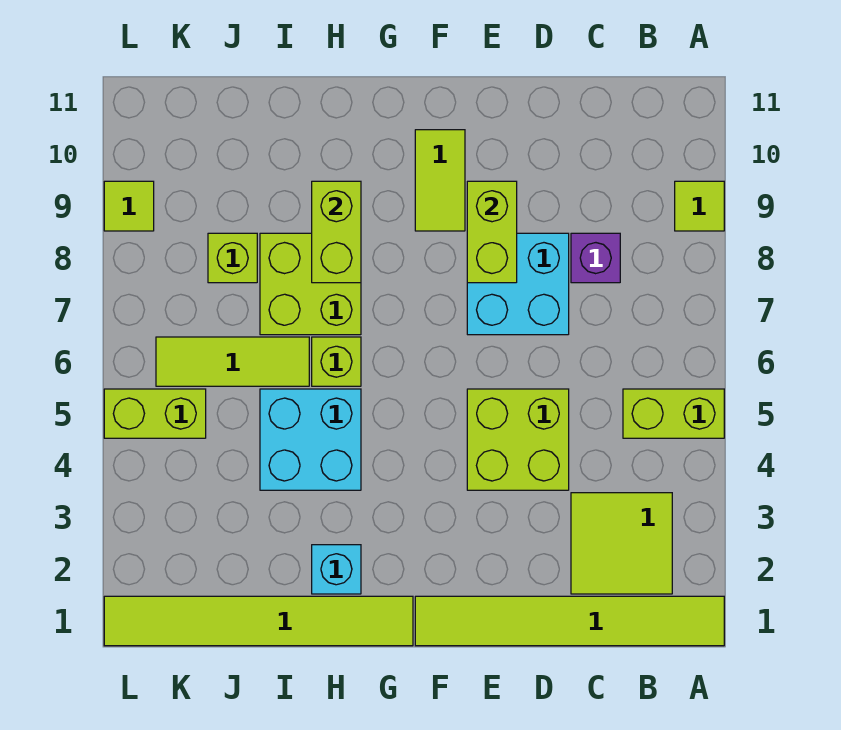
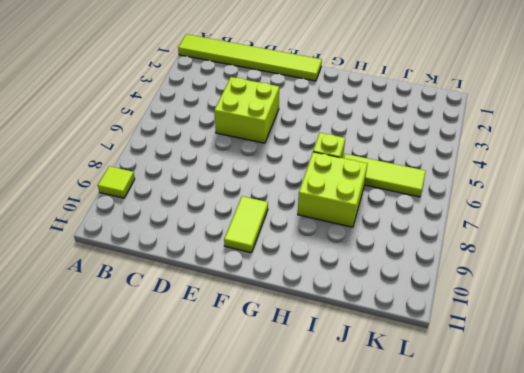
none -> lime 1x2 brick [623,389,724,438]
none -> lime 2x2 tile [571,493,672,594]
none -> purple 1x1 brick [571,233,620,283]

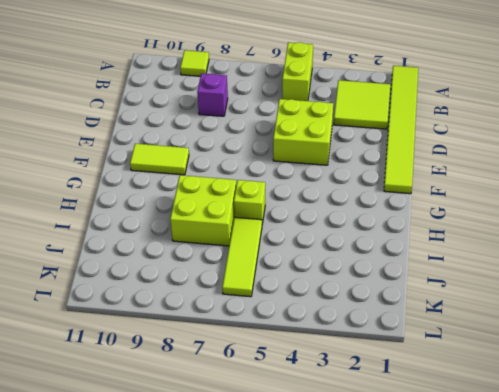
none -> cyan 2x2 brick [467,233,569,335]
none -> lime 1x6 tile [104,596,413,646]
none -> cyan 1x1 brick [312,545,361,594]

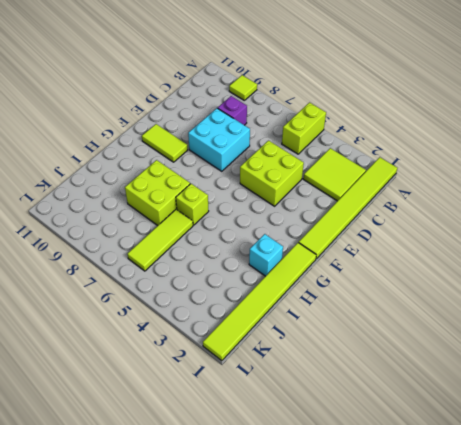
none -> cyan 2x2 brick [260,389,361,490]
none -> lime 1x1 brick [208,233,257,283]
none -> lime 1x2 brick [104,389,206,438]

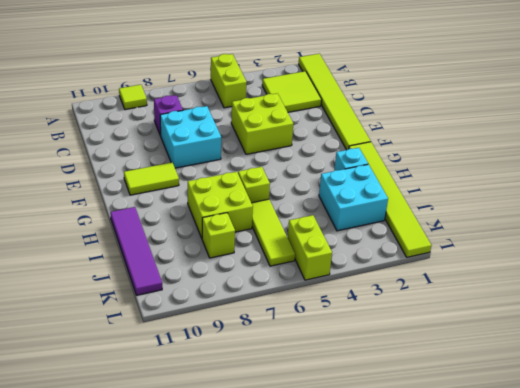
purple 1x4 tile [110,207,162,295] -> none
cyan 2x2 brick [319,164,388,231] -> cyan 2x2 brick moved to [260,389,361,490]
none -> lime 1x1 tile [104,181,154,231]
none -> lime 1x2 brick [467,181,517,283]
none -> lime 1x2 brick [312,181,361,283]

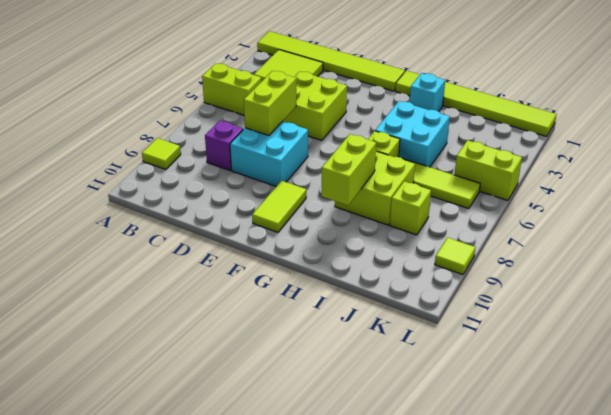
lime 1x2 brick [244,71,296,135] -> lime 1x2 brick moved to [467,181,517,283]

